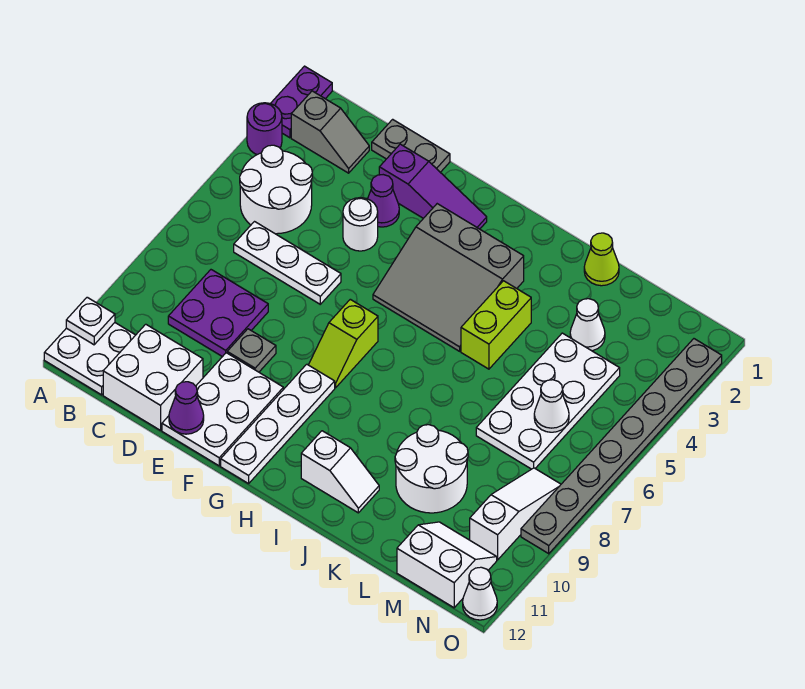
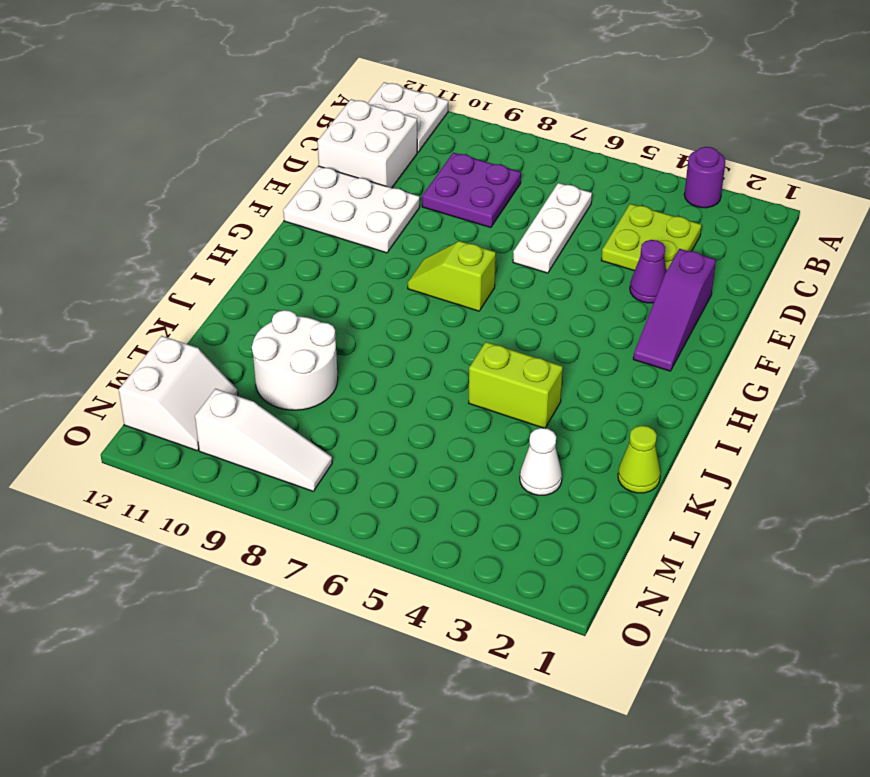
lime 2x2 plate [601,204,702,271] -> white 2x2 round brick [240,145,312,234]
none -> purple 1x2 plate [271,66,332,138]
none -> grey 1x2 slope [291,91,369,173]
none -> grey 1x2 plate [372,119,450,172]
none -> white 1x1 round brick [343,198,378,251]

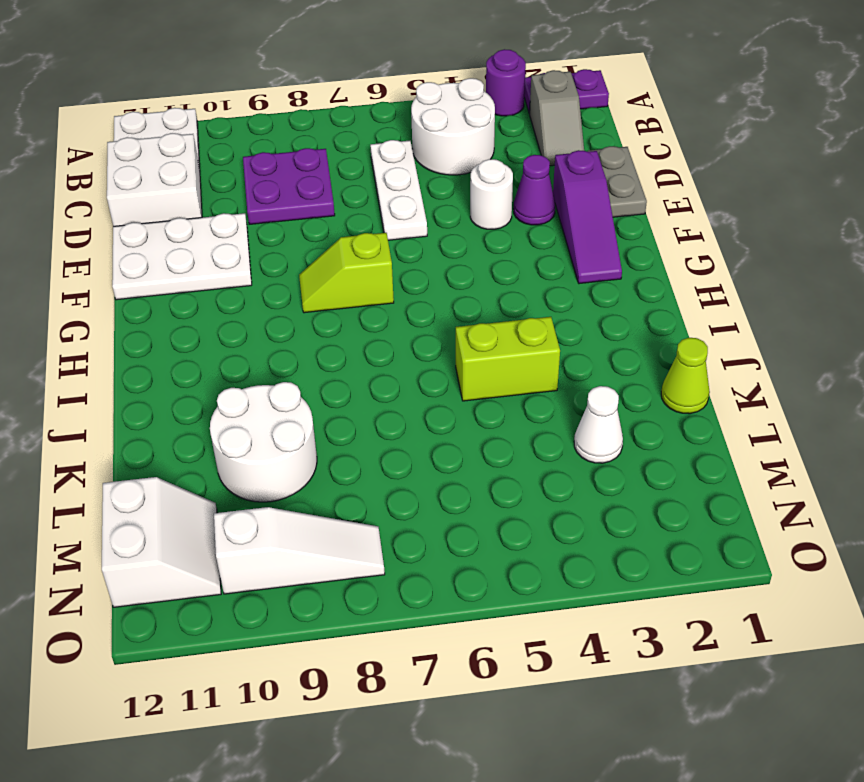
none -> grey 1x1 plate [227,329,276,372]
none -> grey 3x3 slope [373,204,524,351]
none -> white 1x4 plate [221,364,335,484]
none -> white 1x2 slope [301,431,379,513]

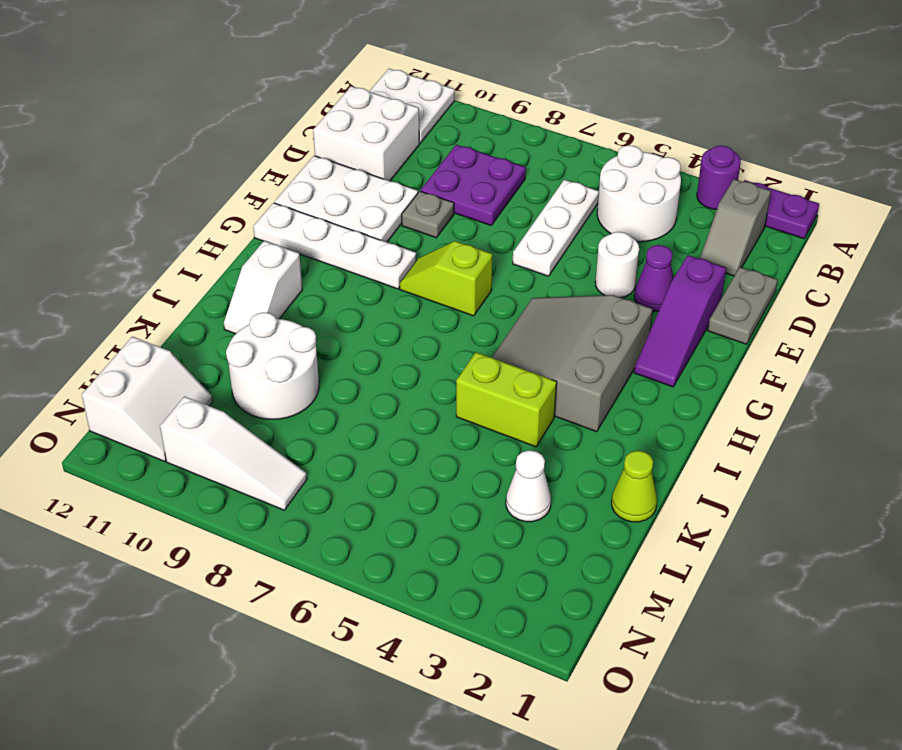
none -> white 2x4 plate [476,333,620,469]
none -> grey 1x8 plate [521,339,722,554]
none -> white 1x1 cone [463,567,497,620]
none -> white 1x1 plate [66,297,115,345]

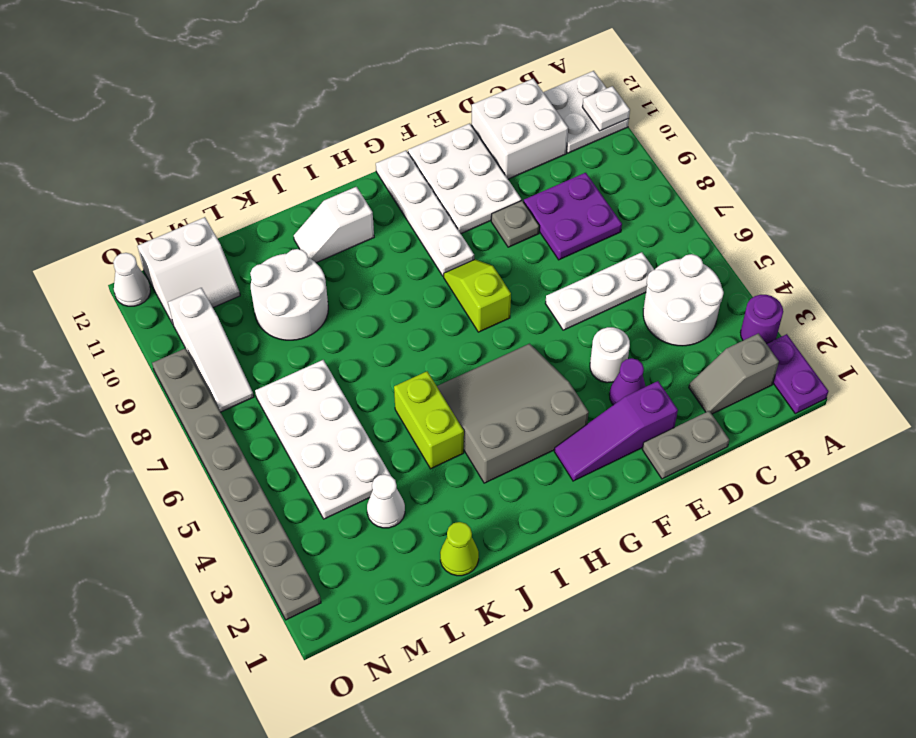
none -> purple 1x1 cone [169,382,204,434]
none -> white 1x1 cone [534,380,569,432]

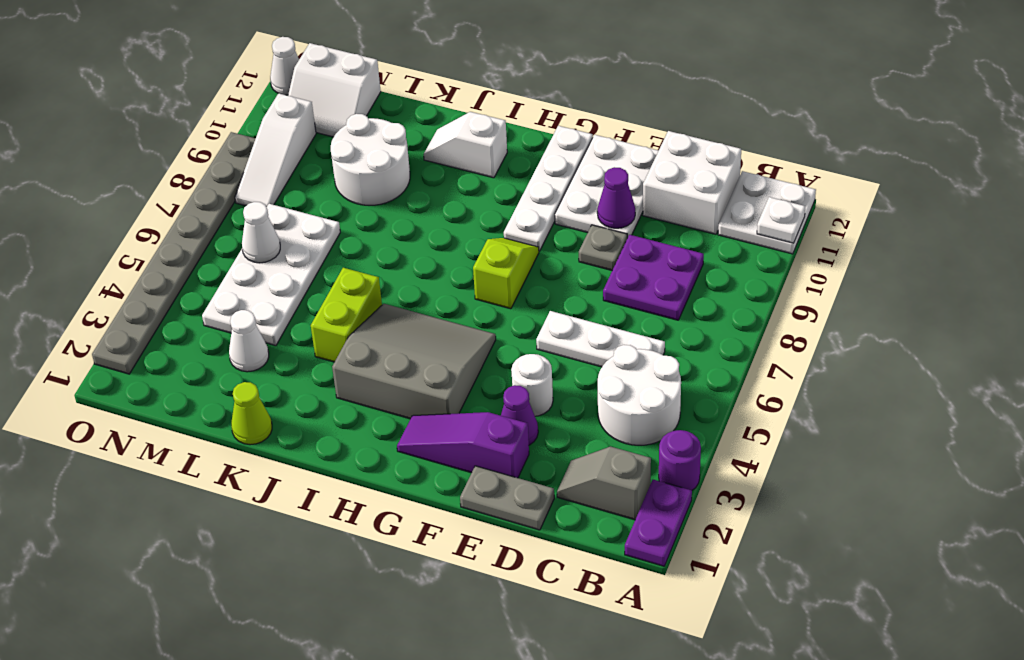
purple 1x1 cone [597,167,635,228] -> purple 1x1 cone moved to [169,382,204,434]

